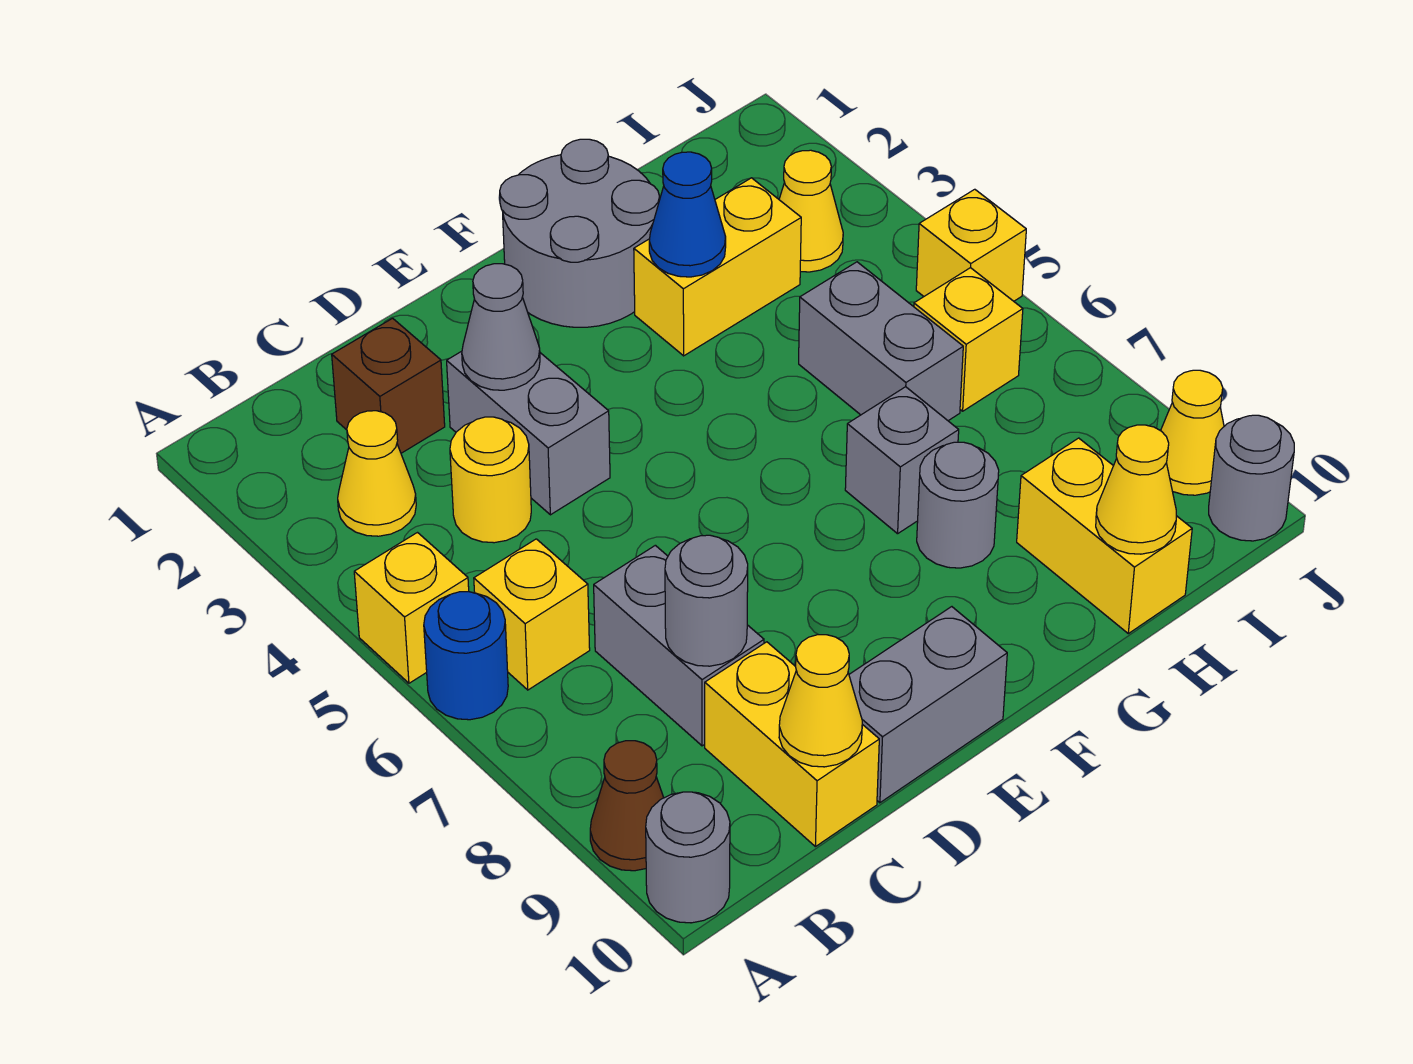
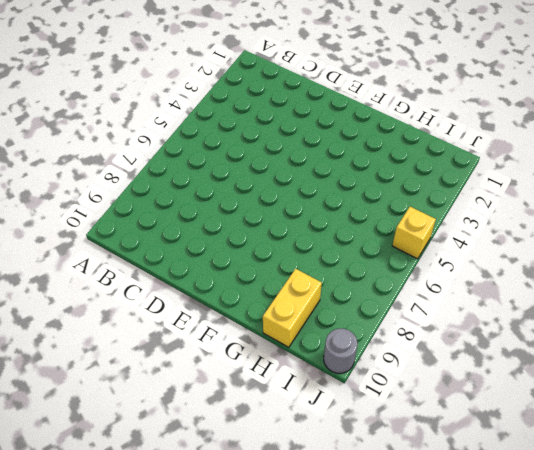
none -> yellow 1x1 brick [354,533,469,683]
none -> blue 1x1 round brick [424,592,508,720]
none -> brown 1x1 cone [590,741,664,871]

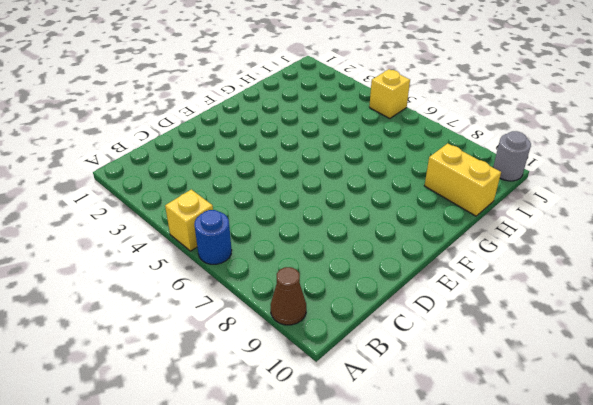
none -> grey 1x1 round brick [646,792,730,923]
none -> yellow 1x1 cone [338,411,416,536]
none -> yellow 1x1 brick [474,539,590,690]

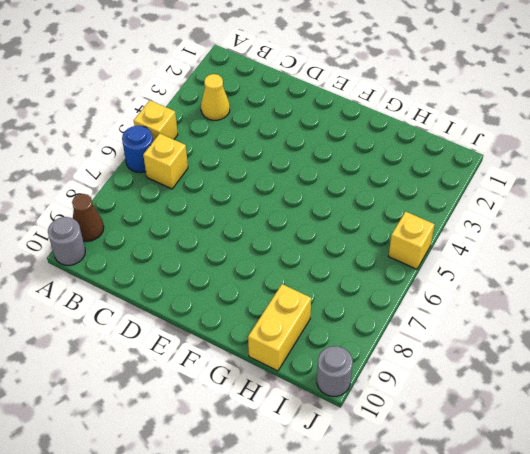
none -> brown 1x1 brick [332,318,445,453]
none -> yellow 1x1 round brick [450,417,531,543]
none -> grey 1x2 brick [594,545,764,746]

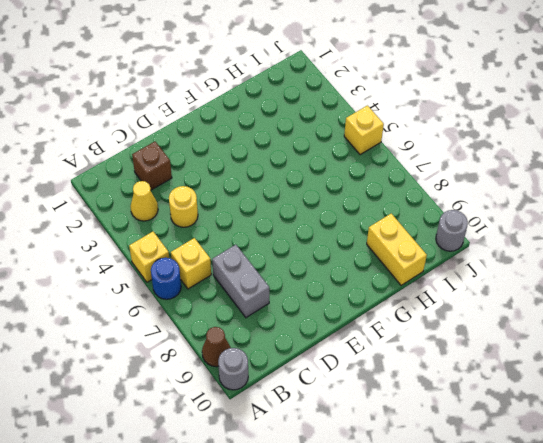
none -> yellow 1x2 brick [705,642,879,847]
none -> grey 1x2 brick [447,351,610,515]
none -> grey 1x2 brick [849,607,1007,803]

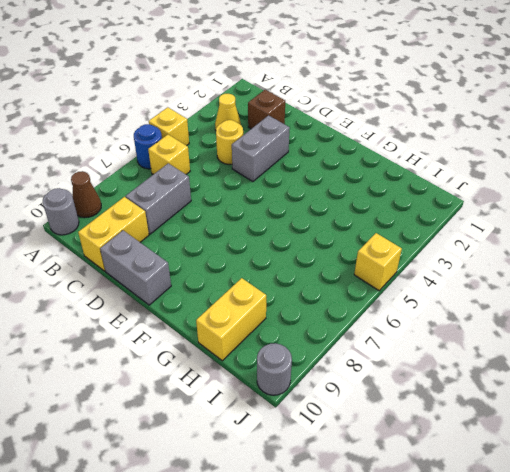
none -> grey 2x2 round brick [500,139,660,327]
none -> yellow 1x2 brick [634,178,801,356]
none -> grey 1x1 brick [845,387,959,534]

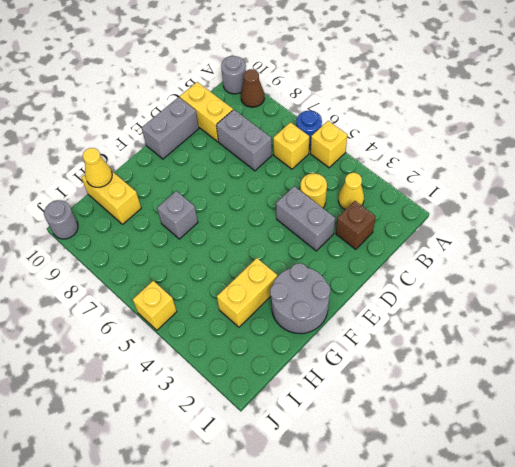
none -> grey 1x1 round brick [917,442,999,568]
none -> grey 1x2 brick [799,262,963,421]
none -> yellow 1x1 cone [779,150,843,272]

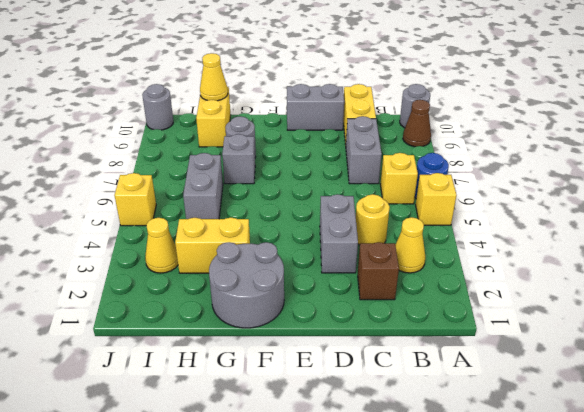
none -> yellow 1x1 brick [914,268,1023,411]
none -> yellow 1x1 cone [1161,370,1224,495]
none -> grey 1x1 round brick [665,535,748,666]

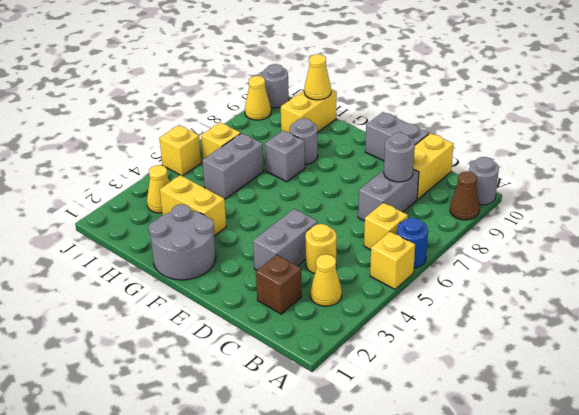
none -> yellow 1x1 cone [779,635,862,767]
none -> grey 1x1 cone [462,264,540,390]
none -> blue 1x1 cone [649,152,726,277]

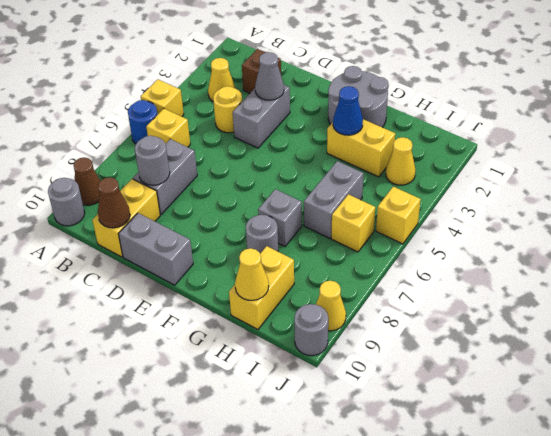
brown 1x1 cone [98,177,130,228] -> yellow 1x1 cone [779,635,862,767]

